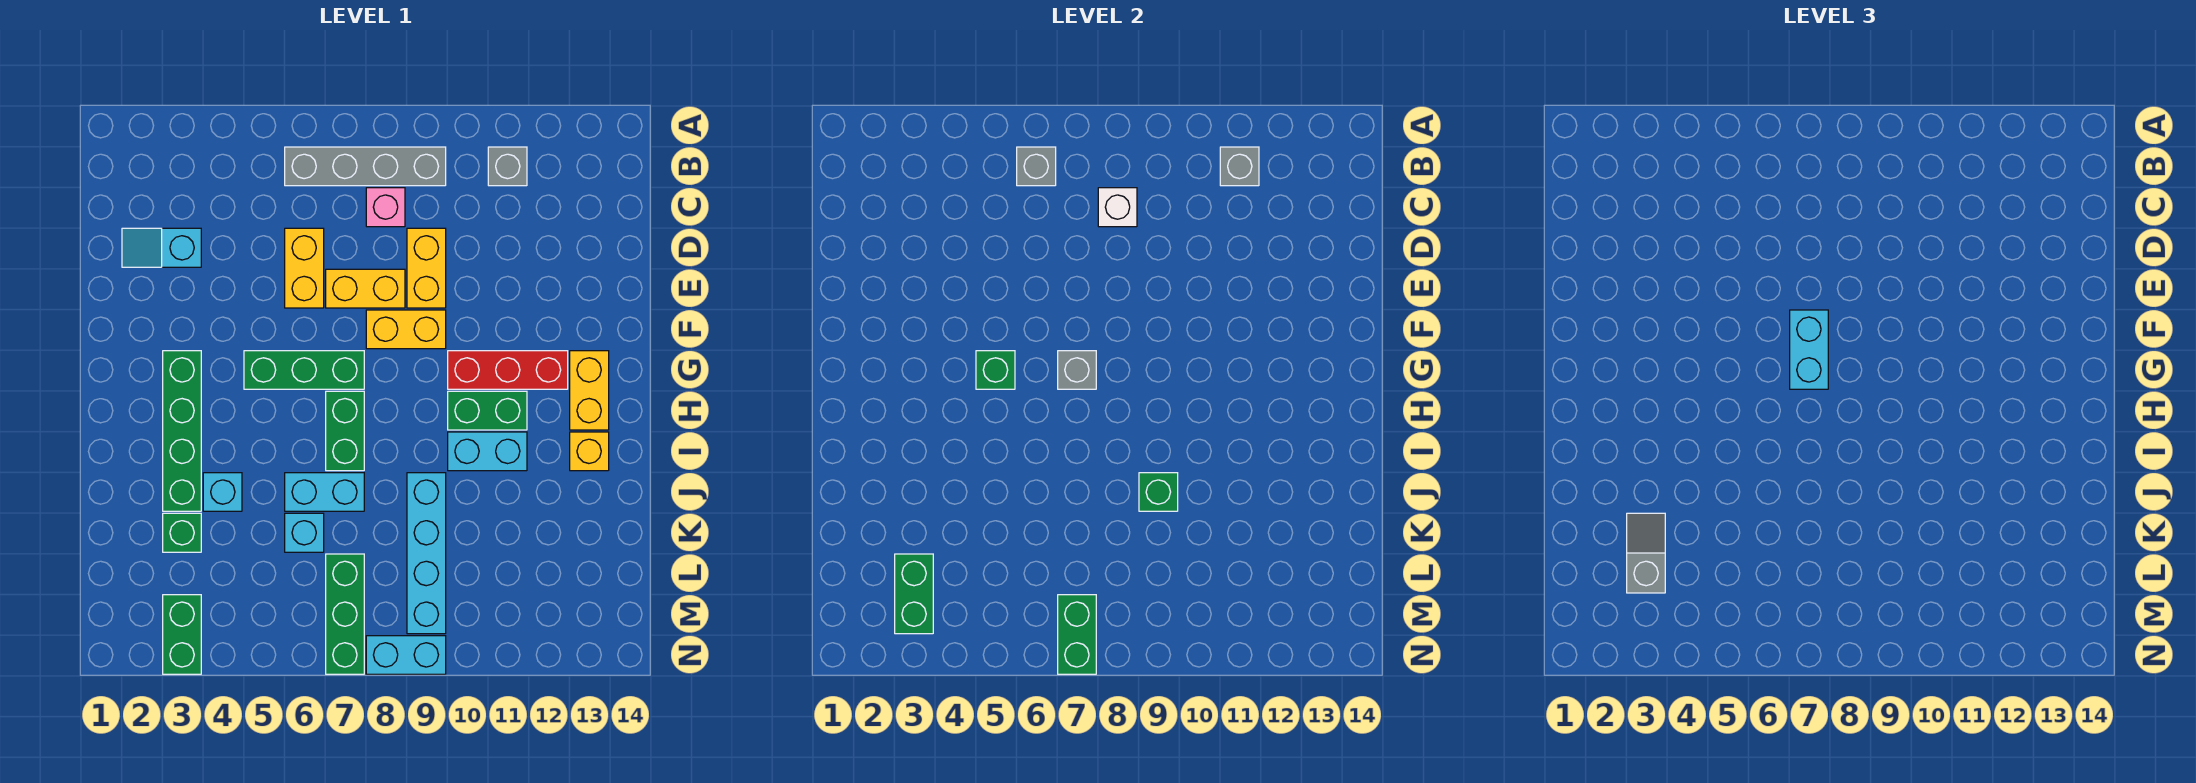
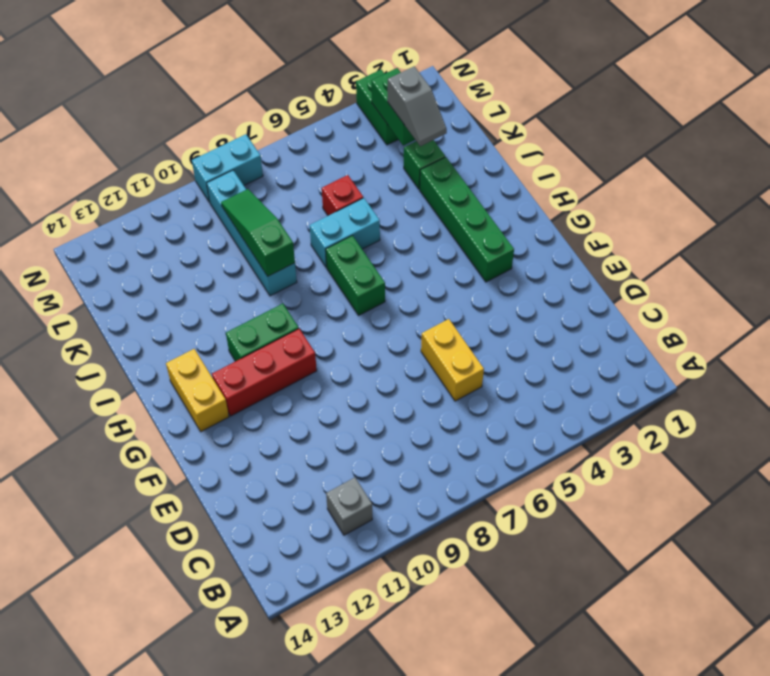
green 1x3 slope [221,189,295,276] -> green 1x1 brick [1139,473,1178,511]
red 1x1 brick [322,175,363,216] -> cyan 1x1 brick [285,513,324,552]
none -> grey 1x4 brick [285,147,446,186]
none -> pink 1x1 brick [366,188,405,227]
none -> cyan 1x2 slope [122,228,201,267]
none -> yellow 1x2 brick [407,228,446,308]

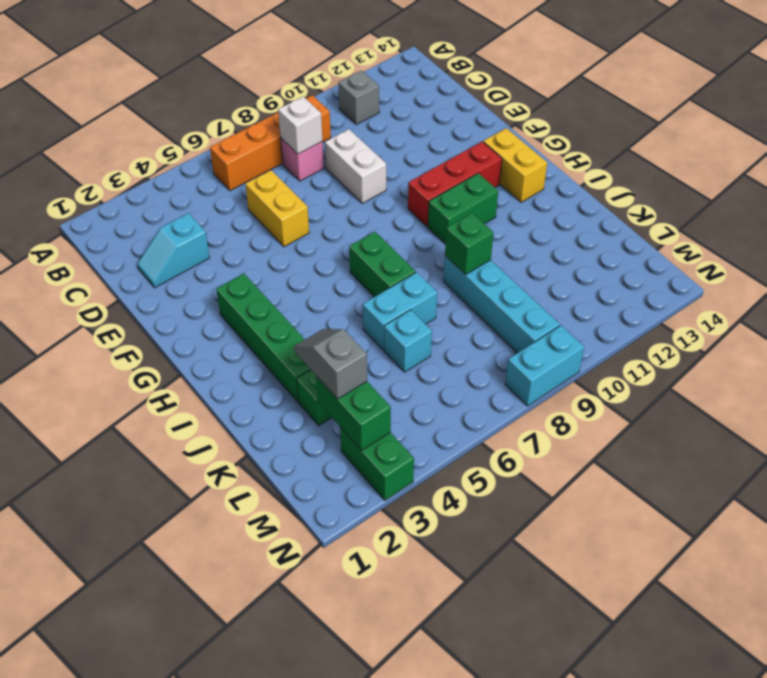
orange 1x4 brick [210,95,331,191] -> grey 1x4 brick [285,147,446,186]
white 1x2 brick [325,129,386,203] -> yellow 1x2 brick [407,228,446,308]
none -> yellow 1x2 brick [326,269,405,308]
none -> yellow 1x2 brick [366,310,446,349]
none -> green 1x3 brick [244,351,364,389]
none -> cyan 1x2 brick [448,432,527,471]

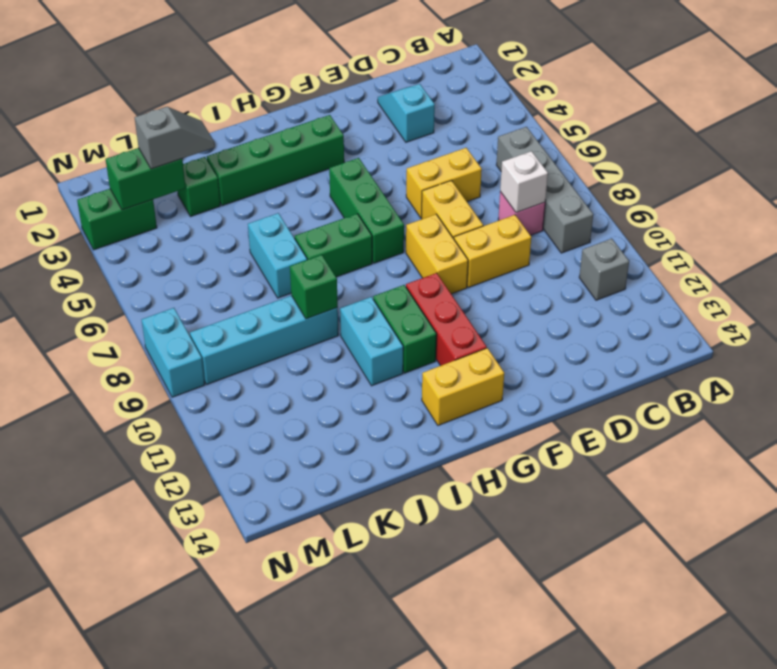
none -> yellow 1x1 brick [570,432,609,471]
none -> cyan 1x1 brick [203,473,242,511]
none -> cyan 1x1 brick [285,513,324,552]
none -> green 1x3 brick [326,554,364,674]

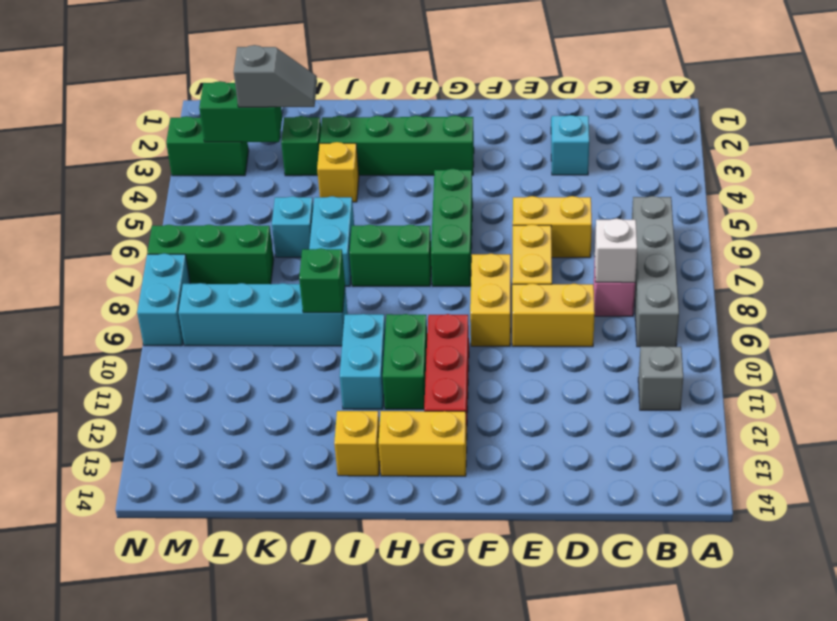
yellow 1x1 brick [317,142,359,202] -> cyan 1x1 brick [203,473,242,511]
none -> grey 1x1 brick [1017,147,1056,186]
none -> grey 1x1 brick [1220,147,1259,186]
none -> green 1x1 brick [976,351,1015,389]
none -> grey 1x1 brick [1058,351,1096,389]

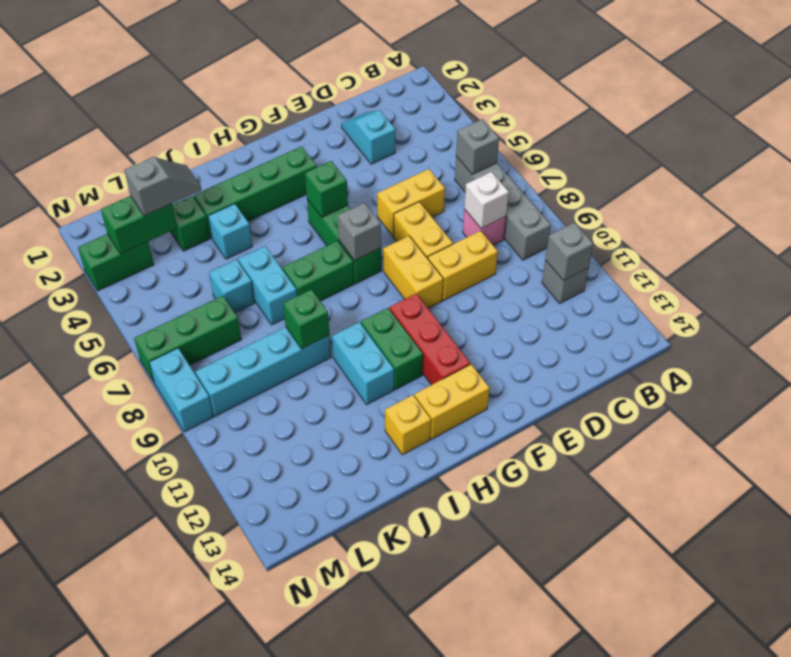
none -> green 1x2 brick [1058,595,1096,674]
none -> cyan 1x2 brick [1790,310,1828,389]

